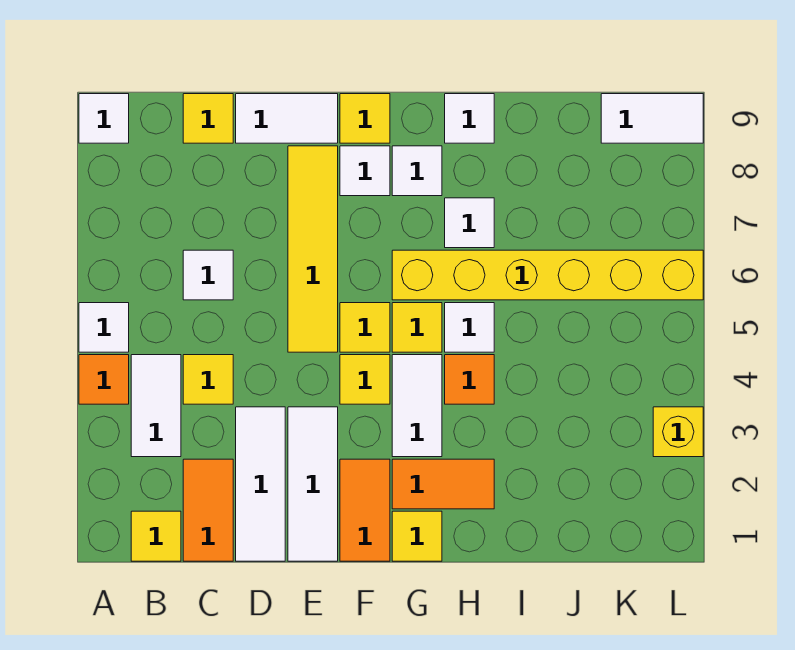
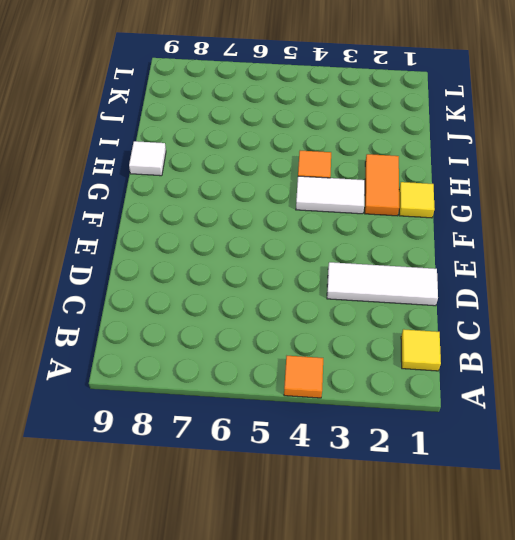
none -> white 1x1 tile [79,303,129,352]
none -> white 1x1 tile [79,94,129,143]
none -> white 1x2 tile [131,355,181,457]
none -> orange 1x2 tile [183,459,233,561]

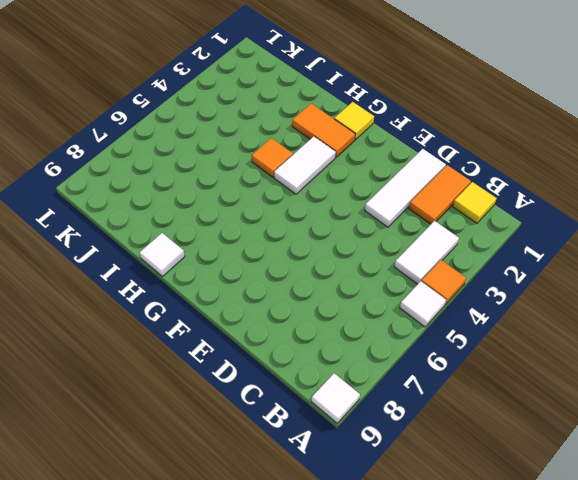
none -> yellow 1x1 tile [183,355,233,404]
none -> white 1x1 tile [183,250,233,300]
none -> yellow 1x1 tile [183,94,233,143]
none -> white 1x2 tile [236,94,338,143]

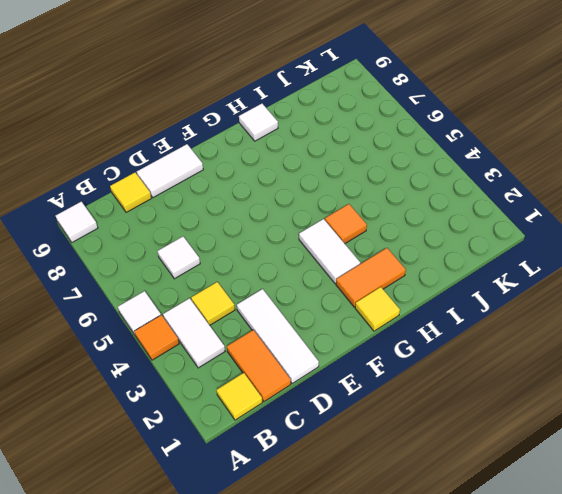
none -> white 1x3 tile [288,407,338,561]
none -> yellow 1x4 tile [288,146,338,352]
none -> orange 1x2 tile [340,459,390,561]
none -> yellow 1x1 tile [340,355,390,404]

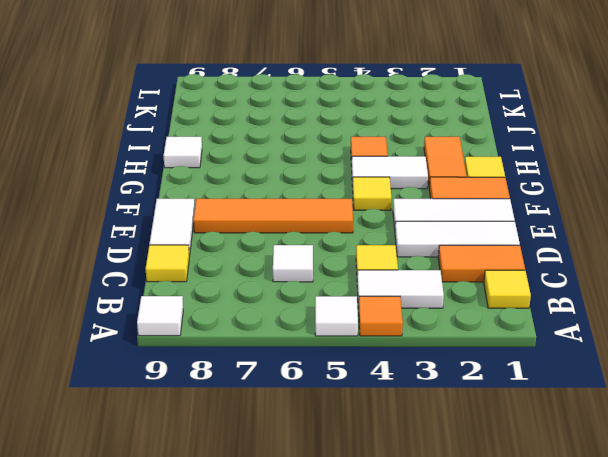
orange 1x4 tile [194,199,353,233] -> yellow 1x4 tile [288,146,338,352]
none -> yellow 1x1 tile [340,303,390,352]
none -> white 1x1 tile [340,146,390,196]
none -> yellow 1x1 tile [340,94,390,143]
none -> yellow 1x1 tile [392,303,442,352]

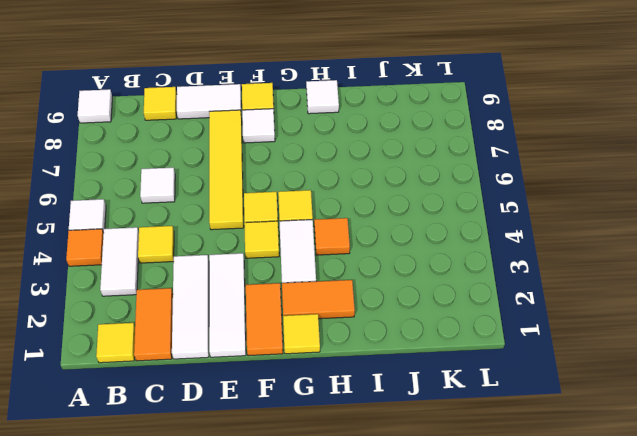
none -> yellow 1x6 brick [392,250,703,300]
none -> white 1x1 tile [392,146,442,196]
none -> white 1x1 tile [445,303,494,352]
none -> white 1x1 tile [445,198,494,248]

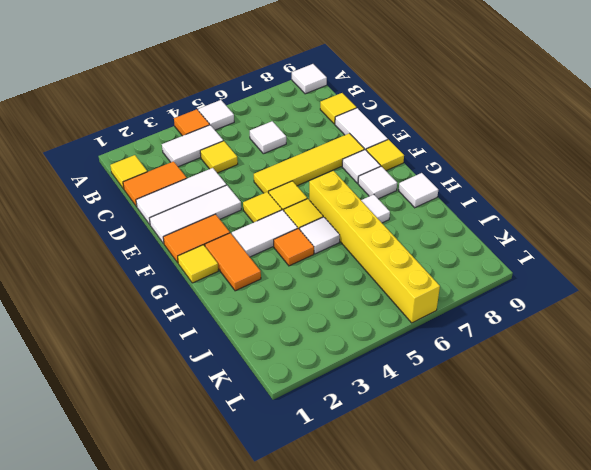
none -> white 1x2 tile [601,94,703,143]
none -> yellow 1x1 brick [653,407,703,457]

